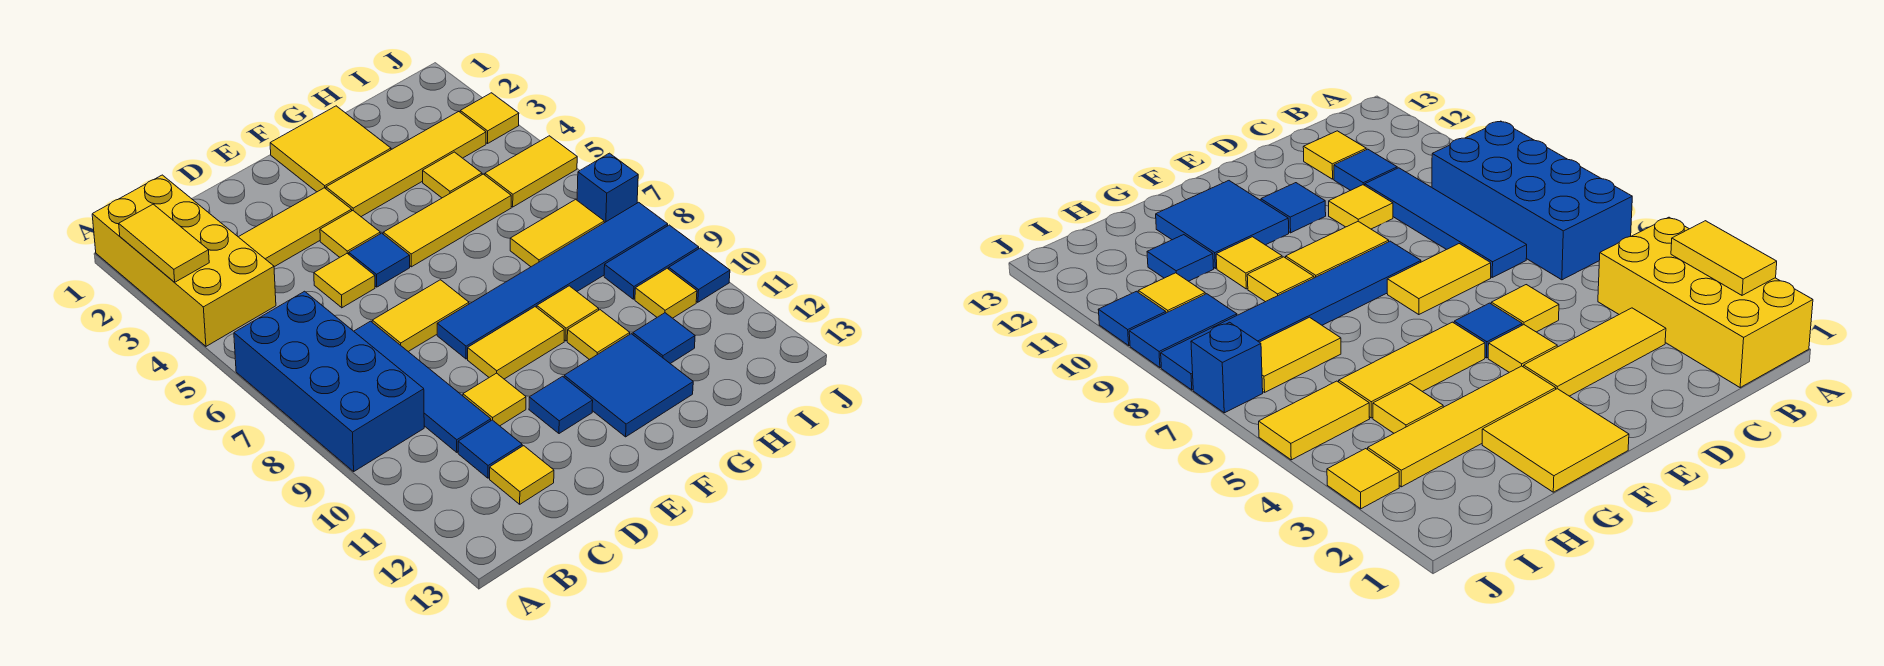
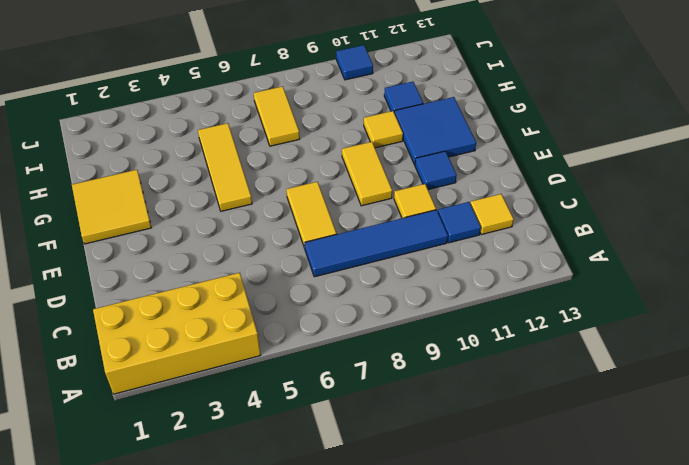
none -> blue 2x4 brick [234,291,424,471]
none -> yellow 1x3 tile [239,188,352,267]
none -> yellow 1x1 tile [314,254,375,308]
none -> yellow 1x1 tile [320,211,380,257]

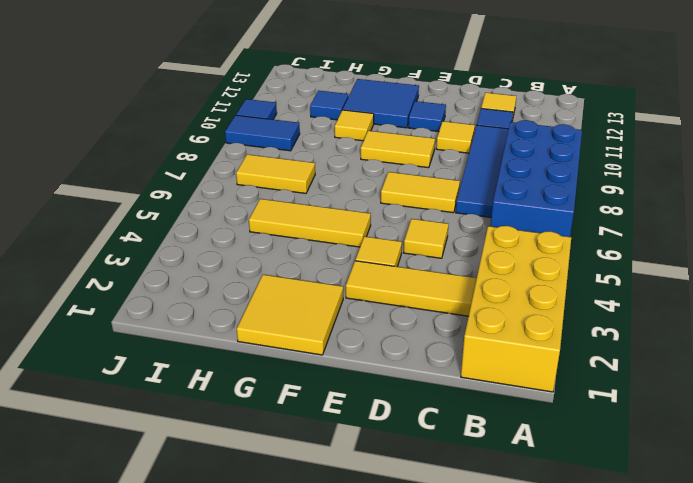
none -> blue 1x1 tile [349,233,410,287]
none -> blue 1x6 tile [437,202,668,359]
none -> yellow 1x4 tile [326,111,486,217]
none -> yellow 1x1 tile [537,286,599,341]

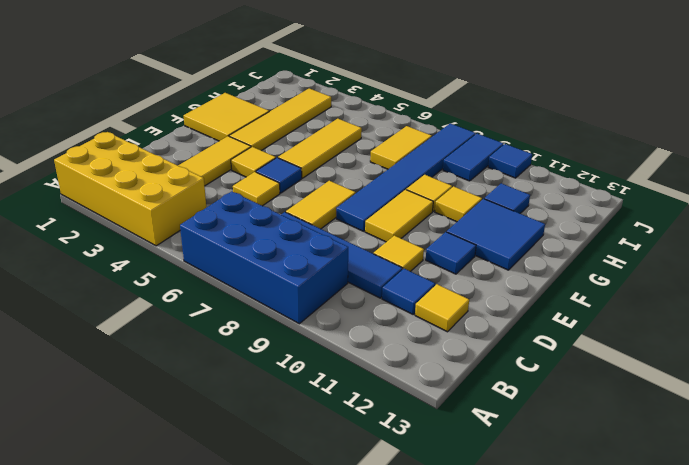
none -> yellow 1x1 tile [423,152,482,198]
none -> yellow 1x2 tile [485,136,577,207]
none -> yellow 1x1 tile [635,268,697,318]
none -> yellow 1x1 tile [460,93,519,143]

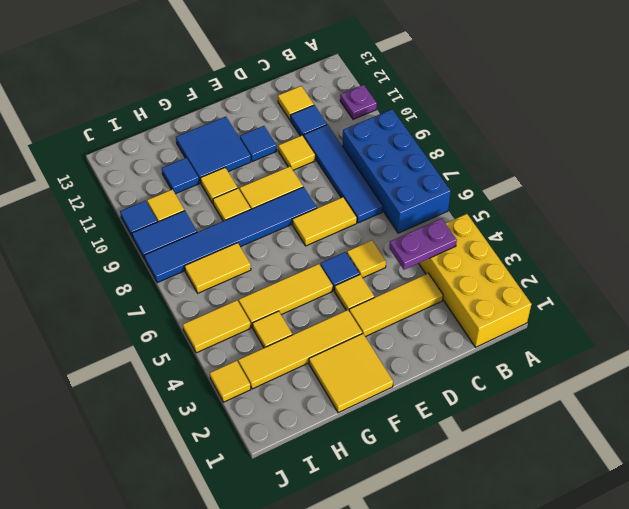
purple 1x1 plate [340,85,377,119] -> none
purple 1x2 plate [389,218,457,270] -> none
none -> blue 1x1 brick [577,153,638,223]
none -> yellow 1x2 tile [119,204,209,282]

